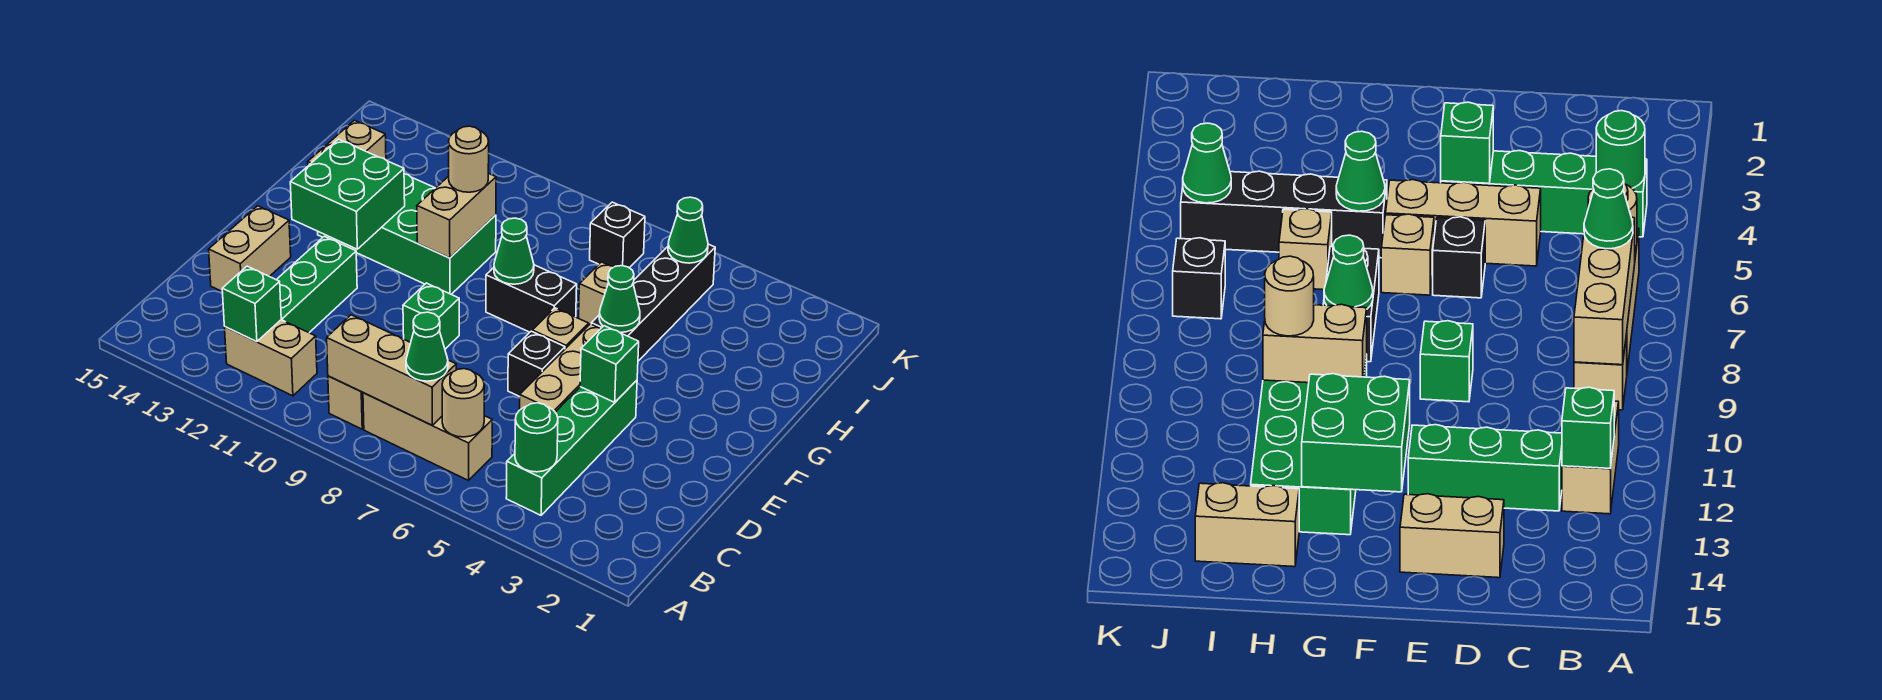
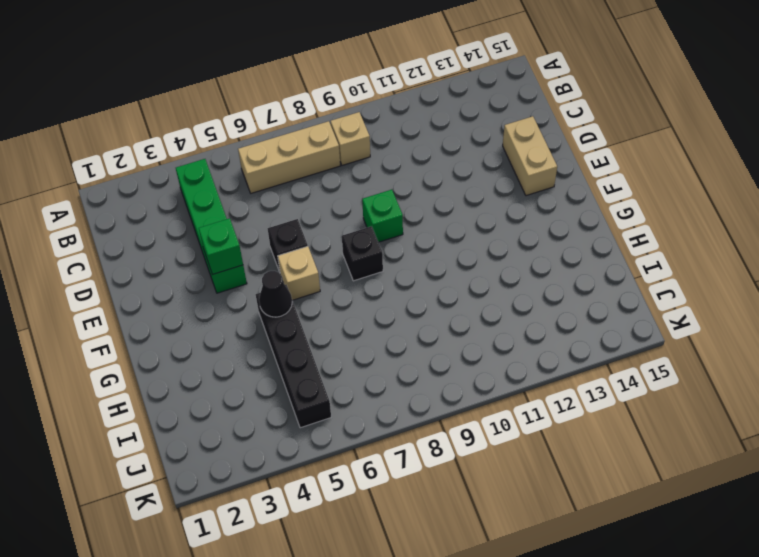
black 1x1 brick [342,226,383,281] -> black 1x1 brick moved to [590,202,645,268]
black 1x1 cone [259,271,292,317] -> green 1x1 cone [599,266,640,333]
none -> tan 1x2 brick [225,320,317,396]
none -> green 1x3 brick [276,236,357,333]
none -> tan 1x3 brick [520,324,601,412]

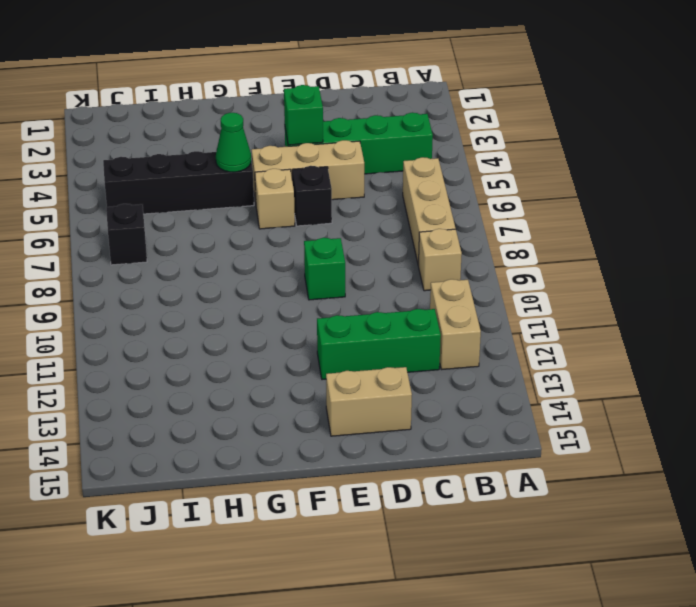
none -> black 1x2 brick [486,265,577,332]
none -> green 2x4 brick [318,174,496,294]
none -> tan 1x1 brick [579,262,635,325]

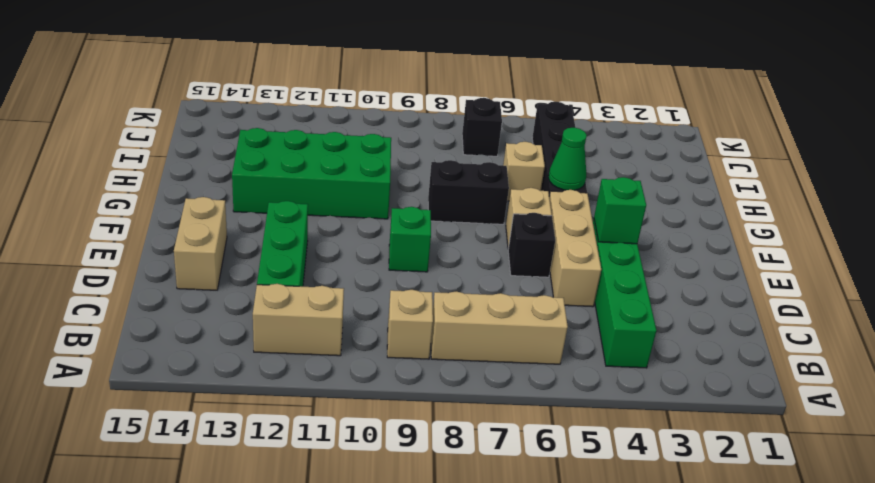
none -> tan 1x2 brick [308,120,386,166]
none -> green 1x1 round brick [515,403,558,472]
none -> tan 1x1 round brick [442,369,484,437]

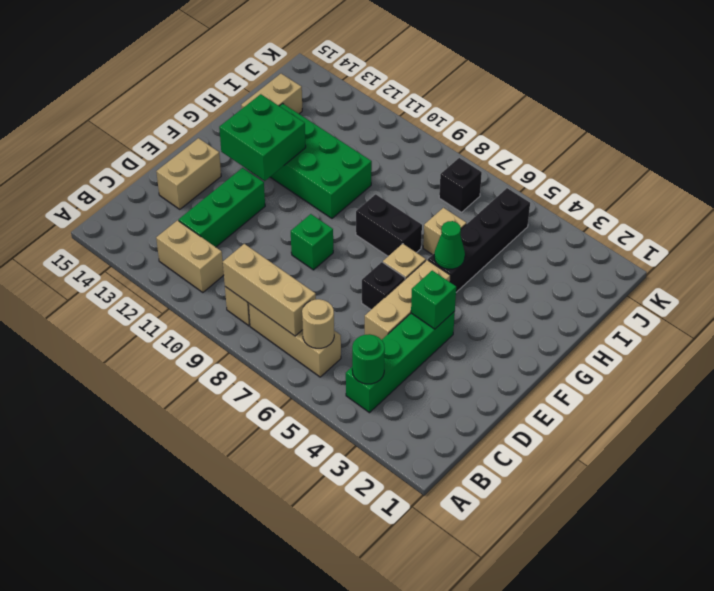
none -> green 1x1 brick [222,266,281,342]
none -> green 1x1 cone [494,218,534,284]
none -> tan 1x2 brick [417,173,496,258]

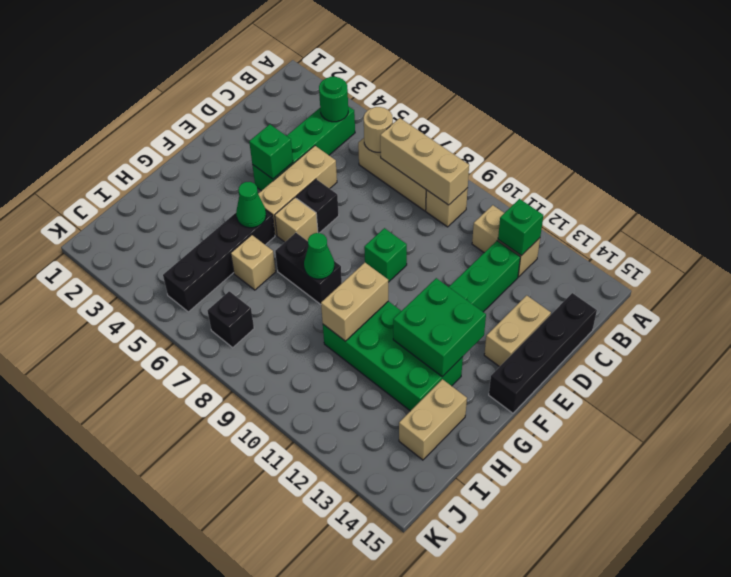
black 1x4 brick [489,293,597,413] -> none
none -> green 1x1 cone [668,197,708,263]
none -> green 1x1 cone [406,312,448,381]
none -> tan 1x1 round brick [449,126,489,192]

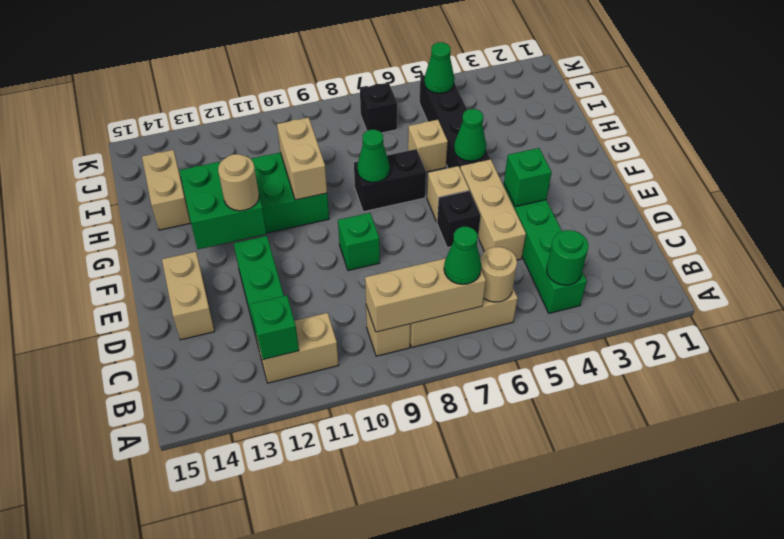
tan 1x1 round brick [218,154,259,211] -> tan 1x1 round brick moved to [449,126,489,192]

